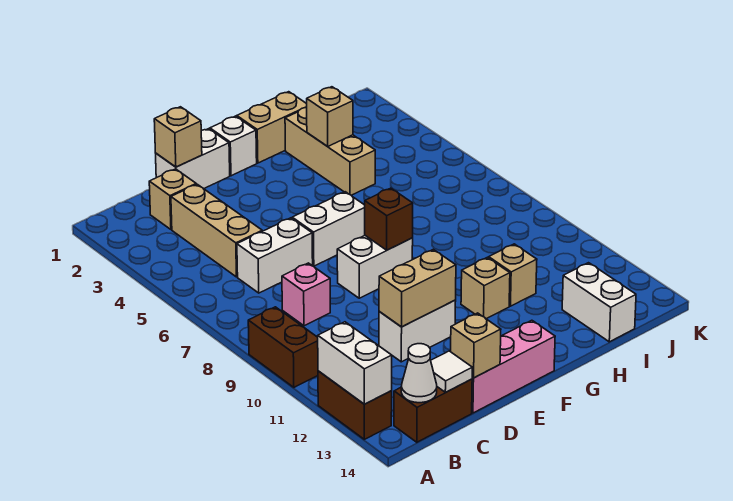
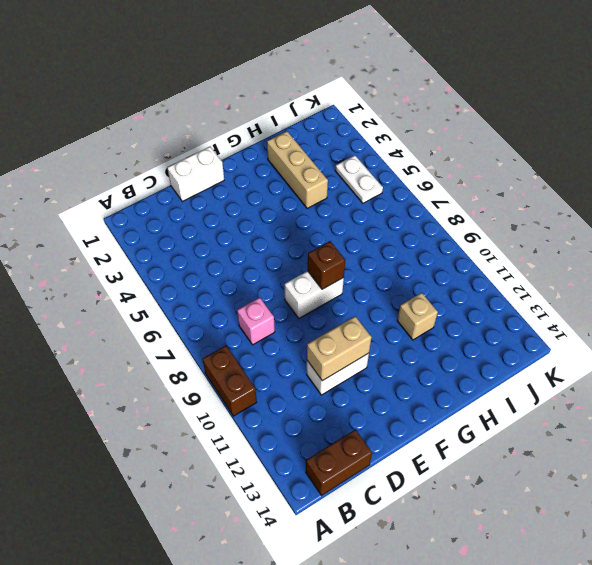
white 1x2 plate [335,155,383,203] -> none
none -> brown 1x2 brick [318,371,392,439]
none -> tan 1x1 brick [149,169,196,230]
none -> tan 1x3 brick [171,184,262,277]

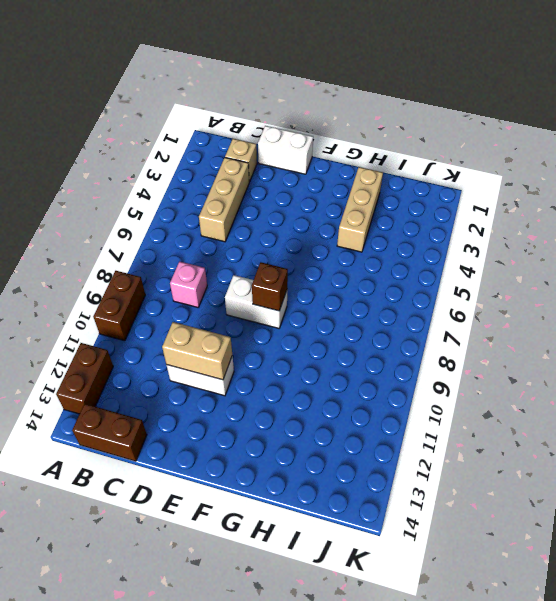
none -> white 1x2 brick [237,218,313,293]
none -> pink 1x3 brick [472,320,555,413]
none -> white 1x2 brick [292,192,365,266]

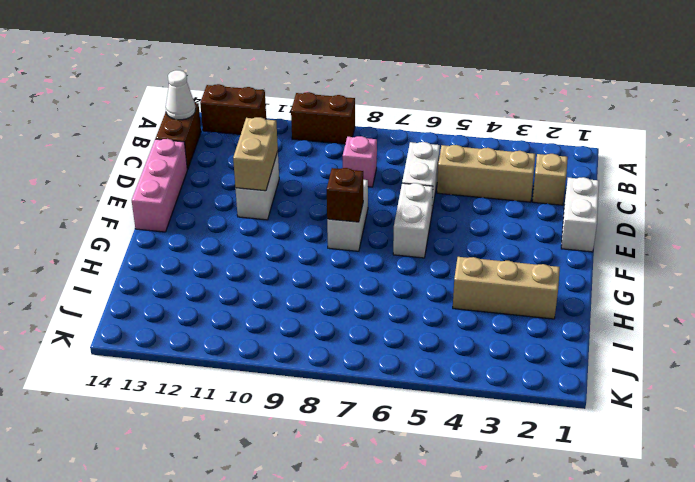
none -> white 1x1 brick [210,116,257,176]
none -> tan 1x2 brick [237,92,307,163]
none -> tan 1x1 brick [461,257,510,319]

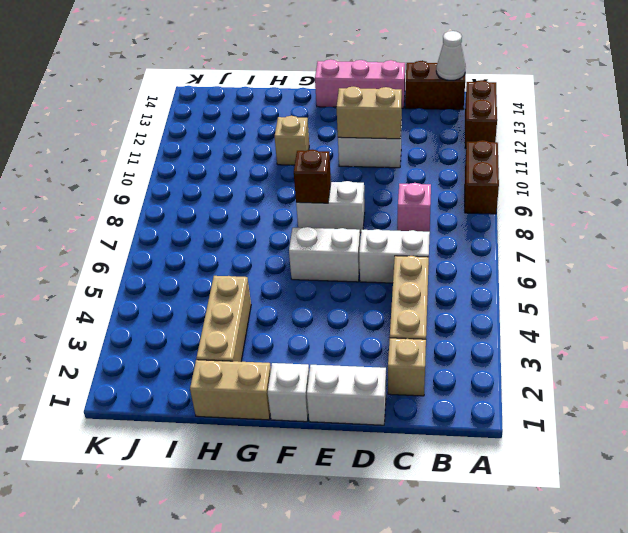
none -> tan 1x1 brick [489,244,537,306]
none -> white 1x2 brick [562,263,636,342]
none -> white 1x2 brick [318,322,392,404]

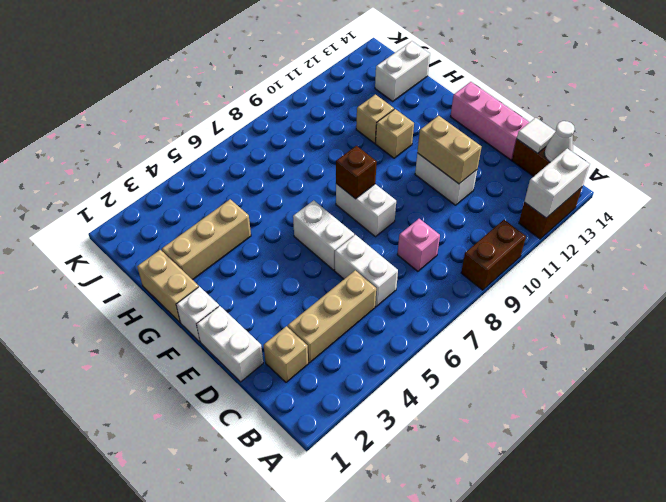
none -> tan 1x1 brick [154,107,202,167]
none -> tan 1x1 brick [451,313,501,378]
none -> tan 1x1 brick [307,87,353,146]

